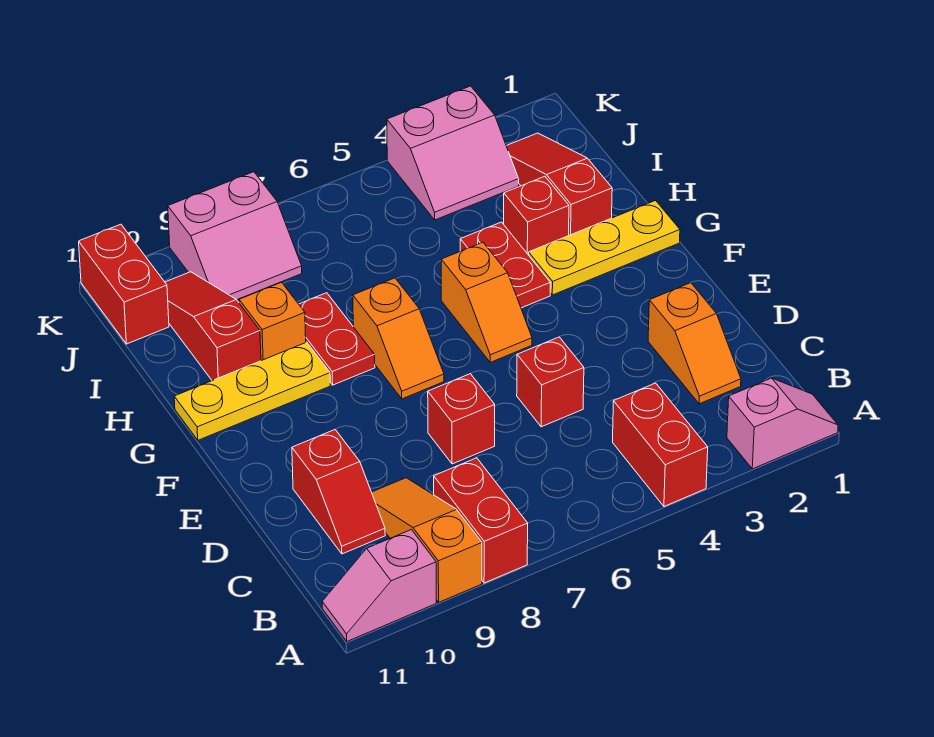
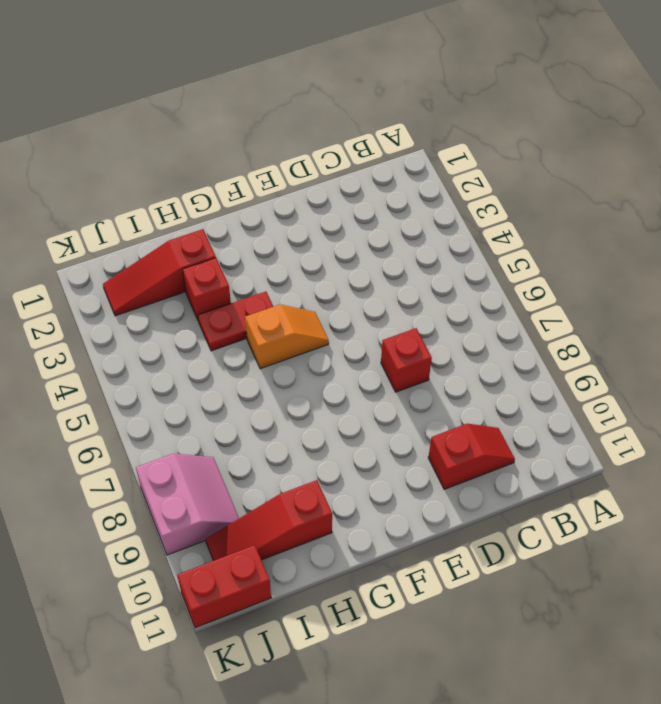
none -> pink 1x2 slope [727,378,838,469]
none -> red 1x2 brick [613,383,708,506]
none -> red 1x2 brick [434,458,528,583]

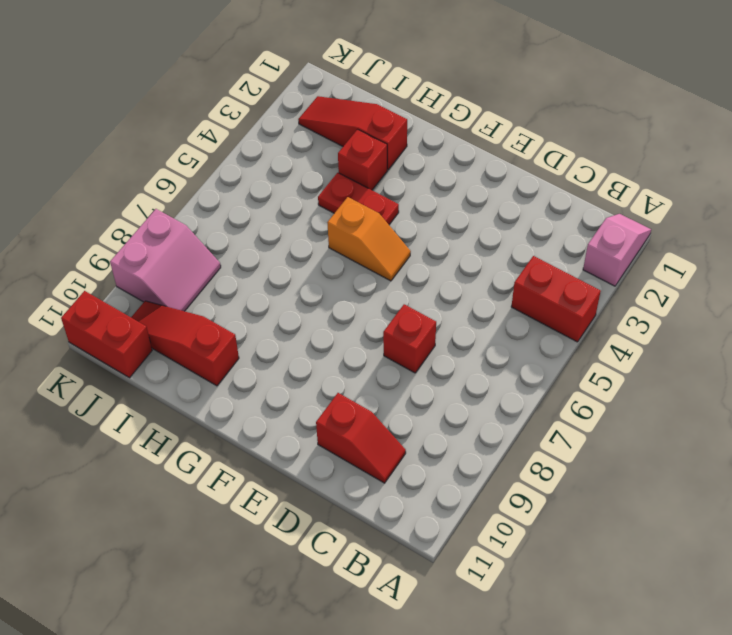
none -> red 1x2 brick [434,458,528,583]
none -> orange 1x3 slope [372,478,482,602]
none -> pink 1x2 slope [322,530,436,641]

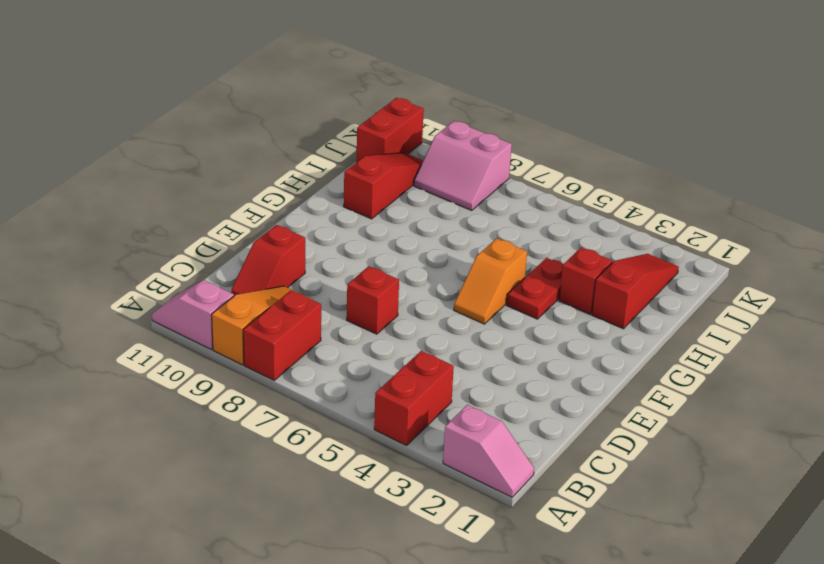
none -> orange 1x2 slope [648,283,741,404]
none -> red 1x1 brick [517,337,584,427]
none -> orange 1x2 slope [353,278,444,399]

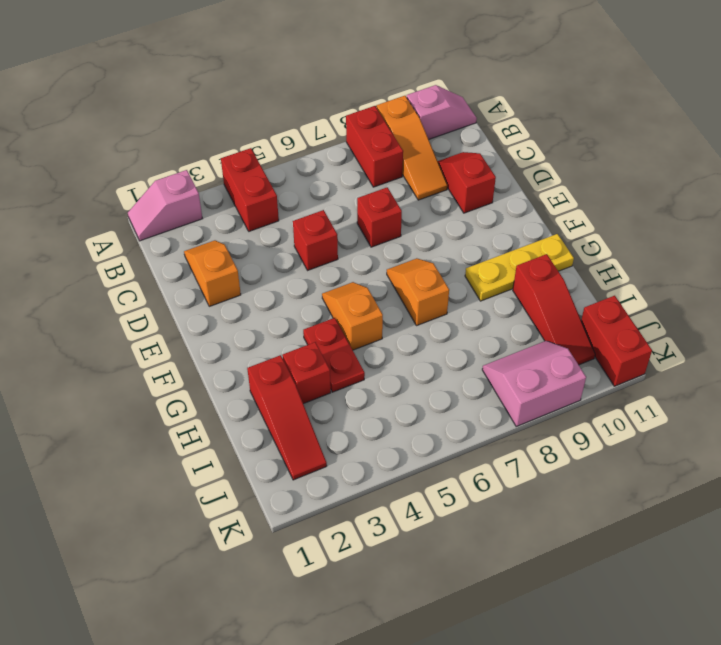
none -> yellow 1x3 plate [529,201,680,295]
none -> red 1x2 plate [299,293,375,385]
none -> orange 1x1 brick [239,282,306,361]

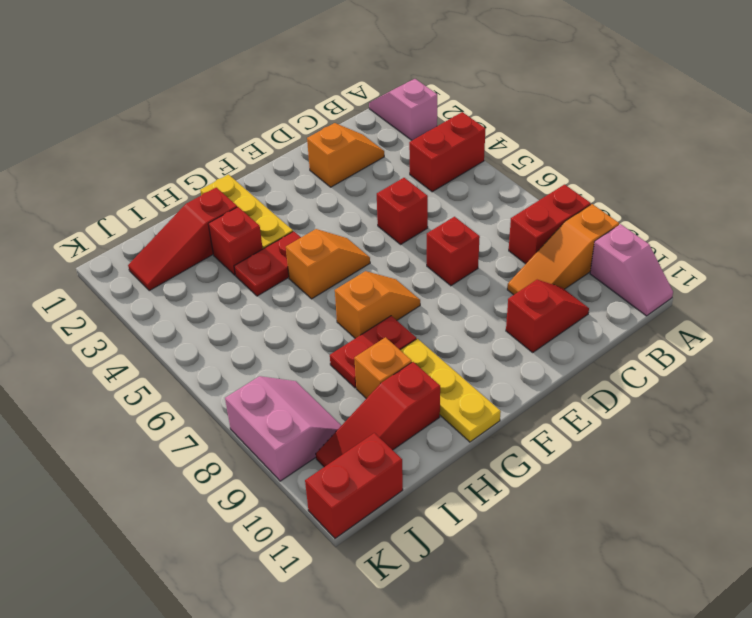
none -> pink 2x2 slope [387,86,519,220]

